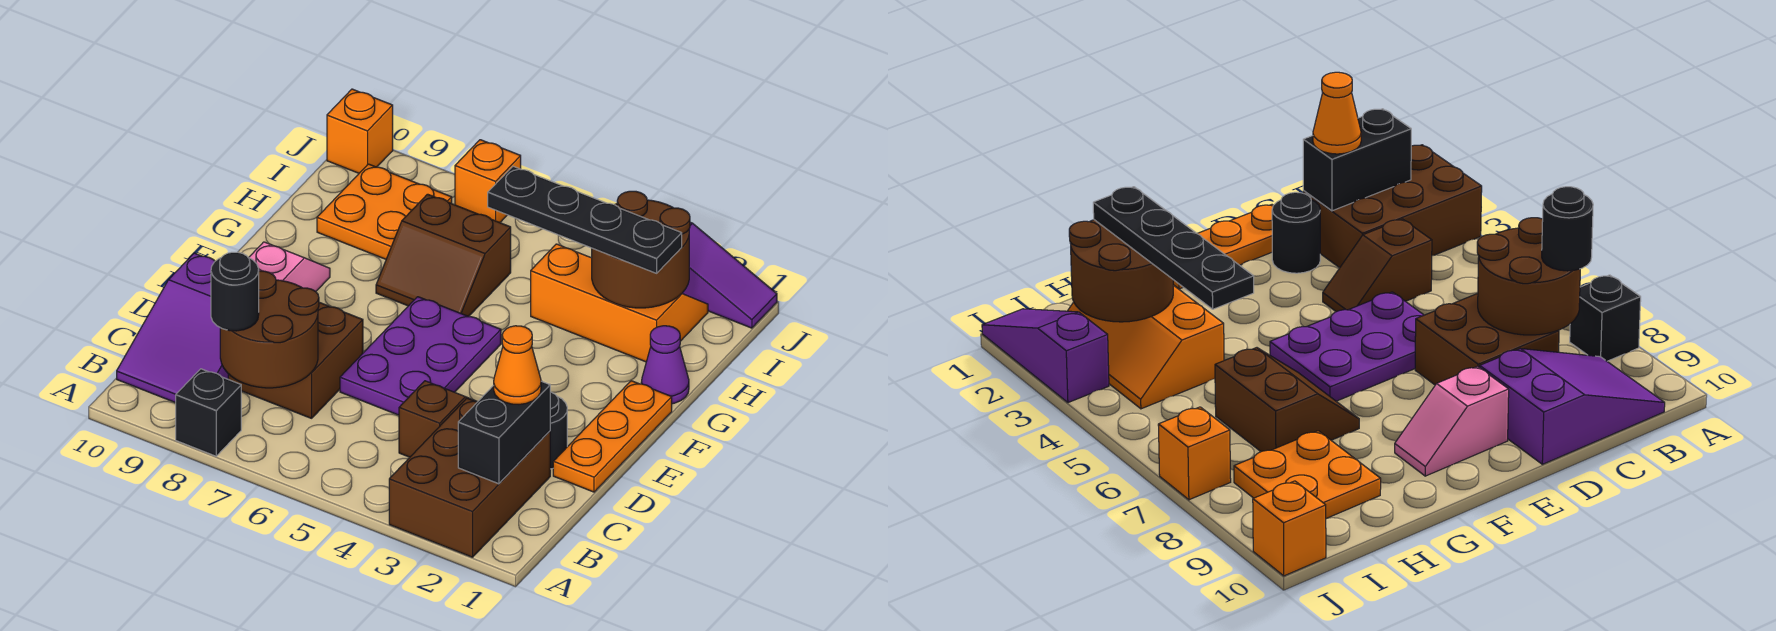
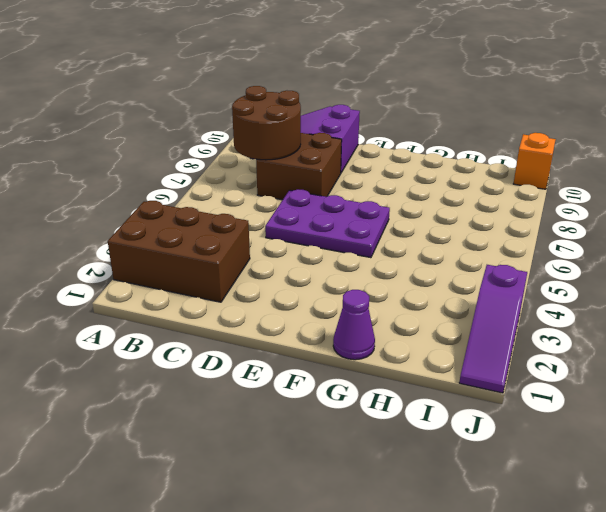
none -> black 1x1 brick [176,369,241,456]
none -> brown 1x2 slope [399,381,477,457]
none -> orange 1x3 plate [553,381,672,492]

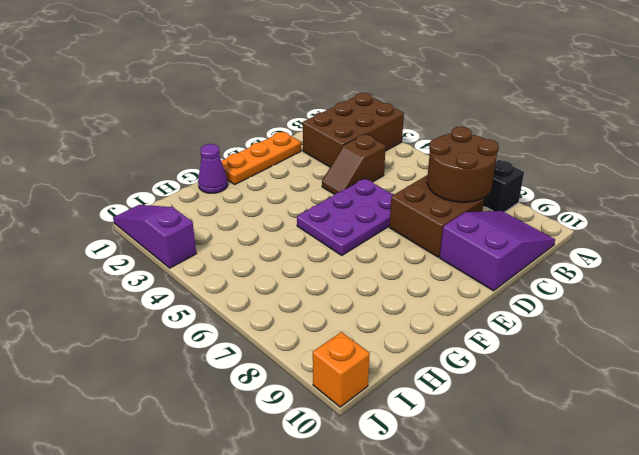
none -> black 1x1 round brick [550,392,567,469]
none -> pink 1x2 slope [249,242,330,291]
none -> brown 2x2 slope [376,194,511,317]

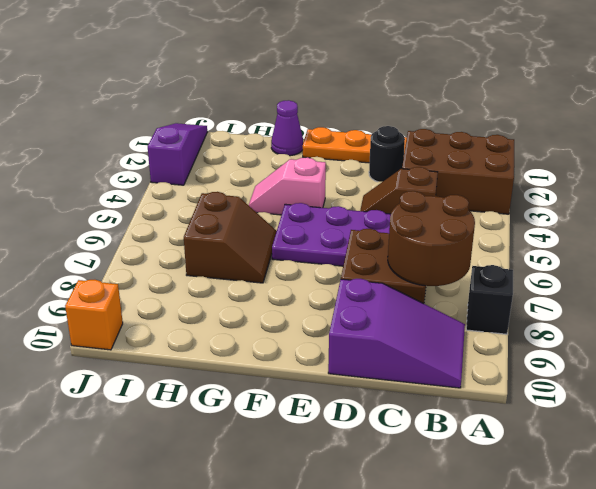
pink 1x2 slope [249,157,326,215] -> pink 1x2 slope moved to [249,242,330,291]
none -> orange 2x3 slope [531,244,708,362]
none -> orange 2x2 plate [317,164,452,259]
none -> orange 1x1 brick [455,140,521,223]

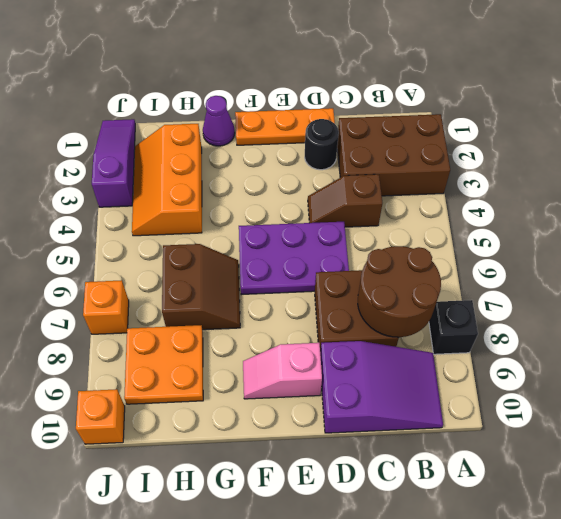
none -> black 1x2 brick [458,381,550,484]
none -> brown 2x2 round brick [592,191,690,308]
none -> black 1x1 round brick [211,252,259,331]

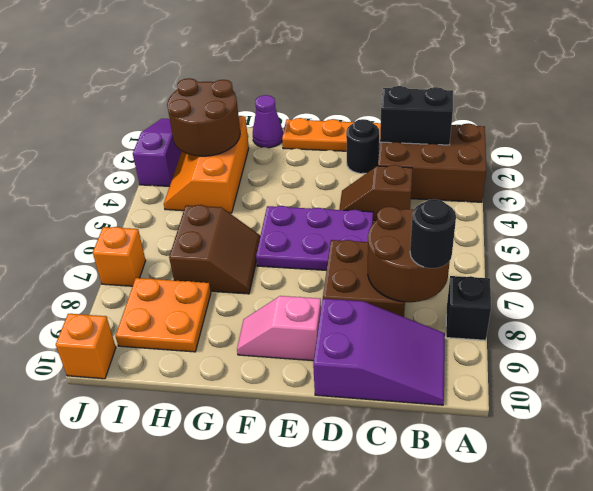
none -> orange 1x1 cone [494,326,541,404]
none -> black 1x4 plate [488,166,682,273]

